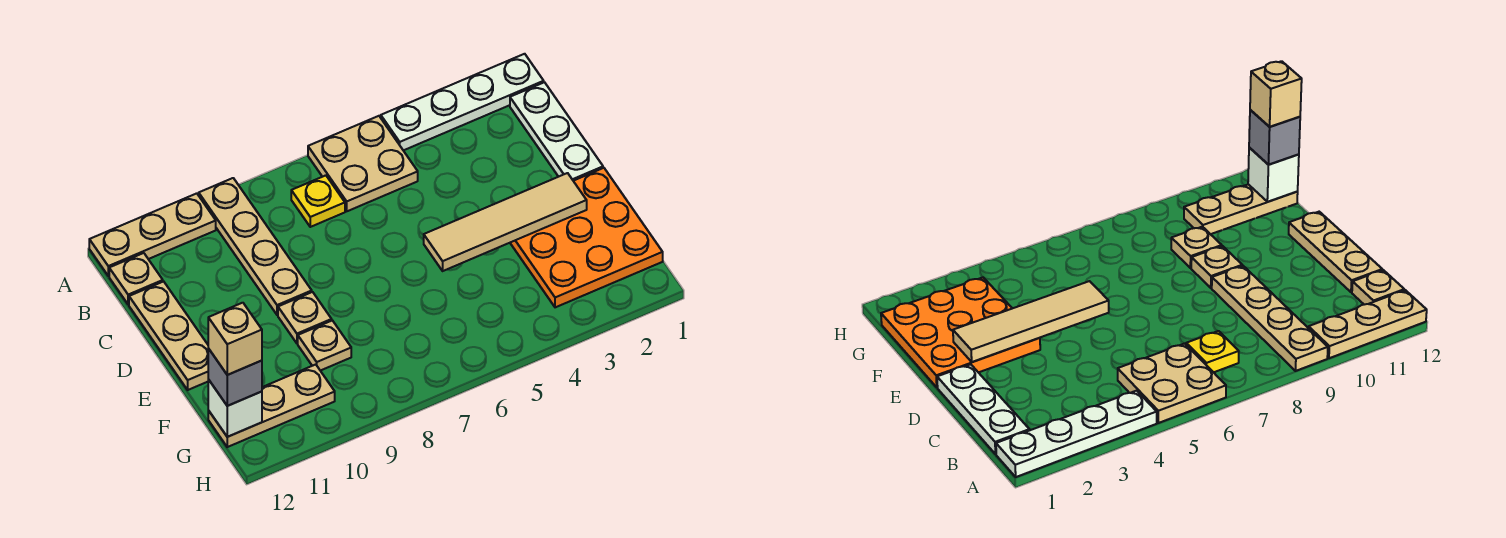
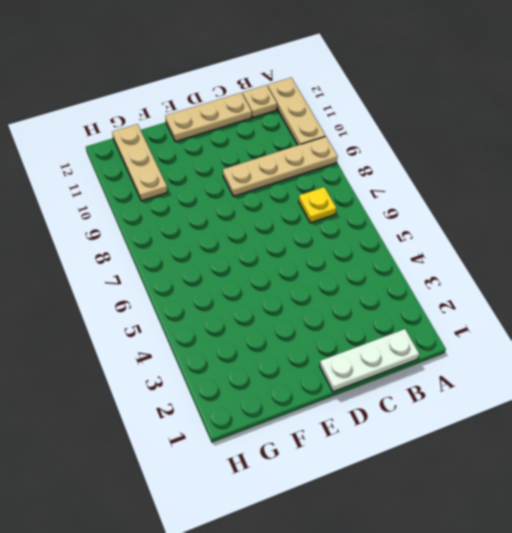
none -> white 1x4 plate [381,54,544,150]
none -> tan 2x2 plate [308,116,418,211]
none -> orange 3x3 plate [510,168,663,307]

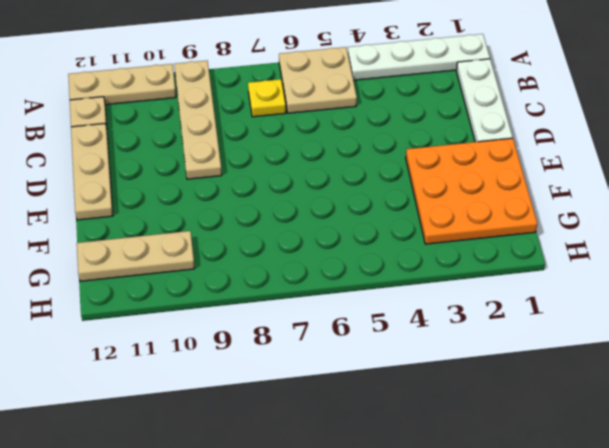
none -> tan 1x1 plate [278,292,332,343]
none -> tan 1x1 plate [298,320,351,371]
none -> tan 1x4 tile [424,173,587,271]

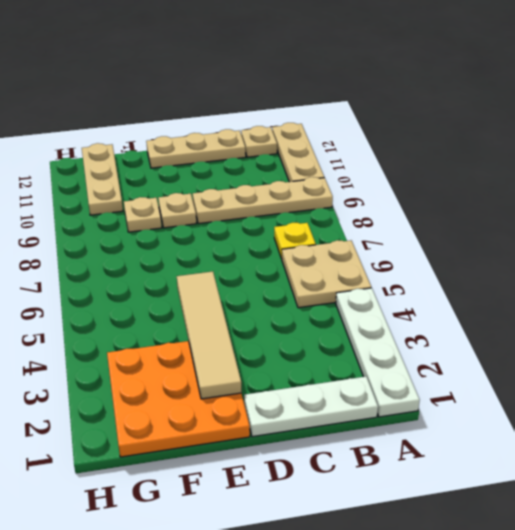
none -> white 1x1 brick [208,380,262,437]
none -> grey 1x1 brick [208,349,262,406]
none -> tan 1x1 brick [208,303,262,375]

